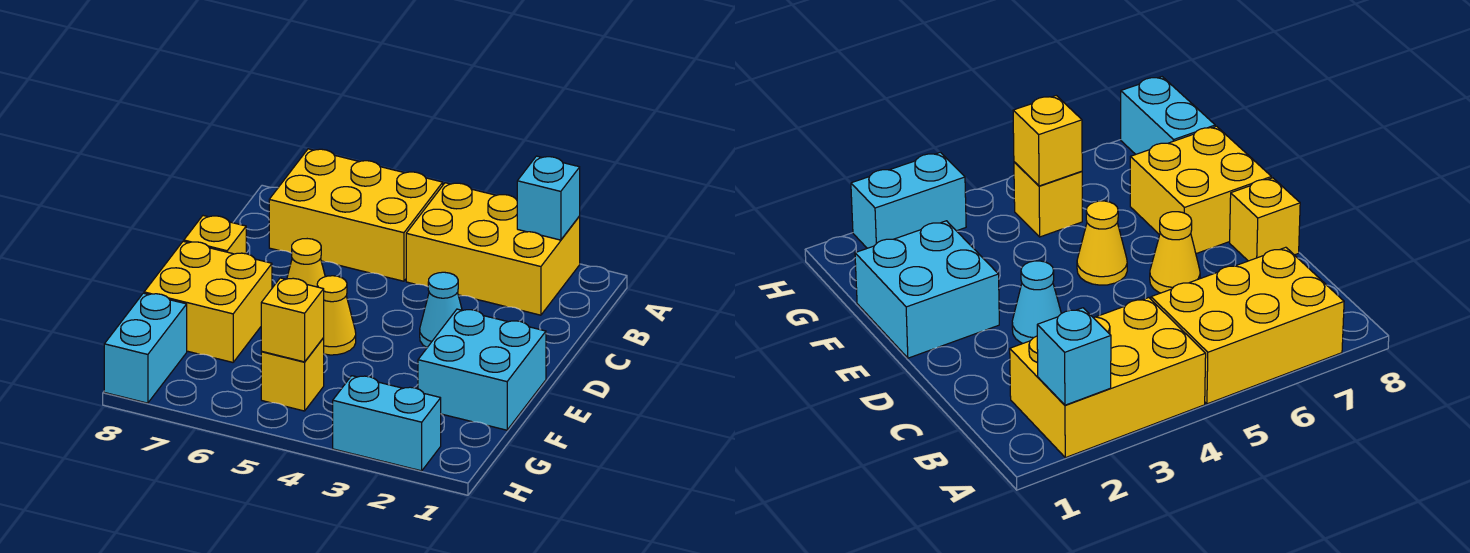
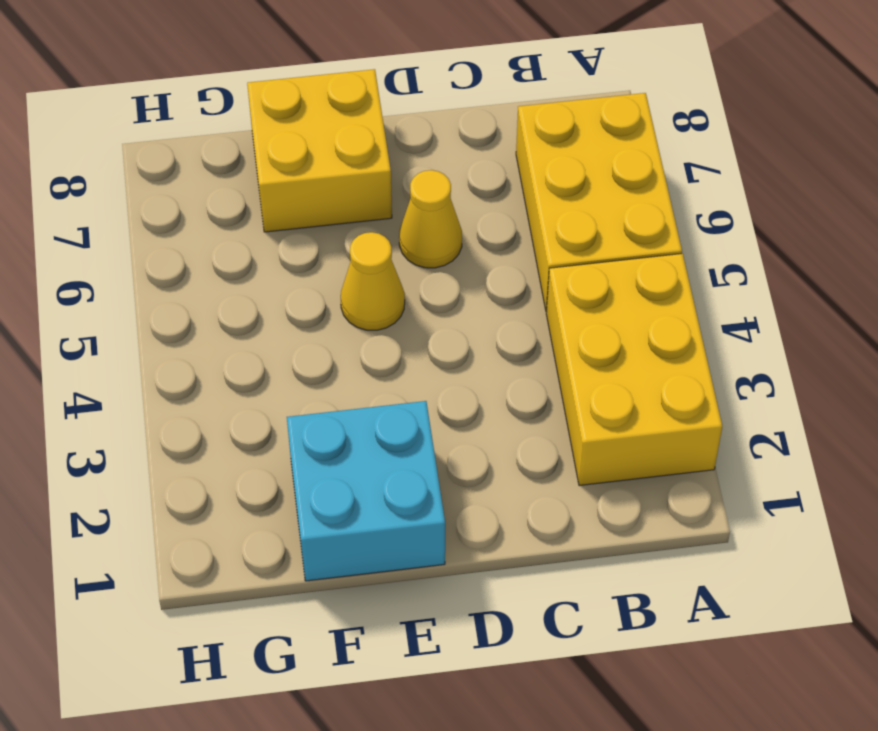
none -> cyan 1x1 cone [420,272,462,348]
none -> yellow 1x1 brick [184,216,246,254]
none -> yellow 1x1 brick [261,338,324,411]

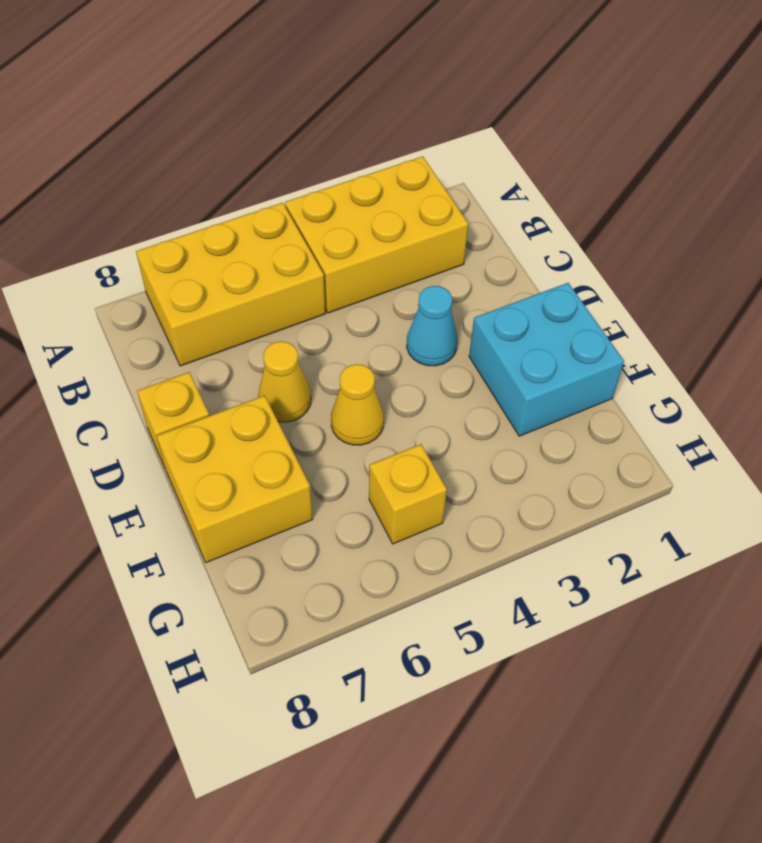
none -> cyan 1x2 brick [104,293,187,403]
none -> cyan 1x2 brick [333,376,441,471]
none -> cyan 1x1 brick [517,156,580,240]

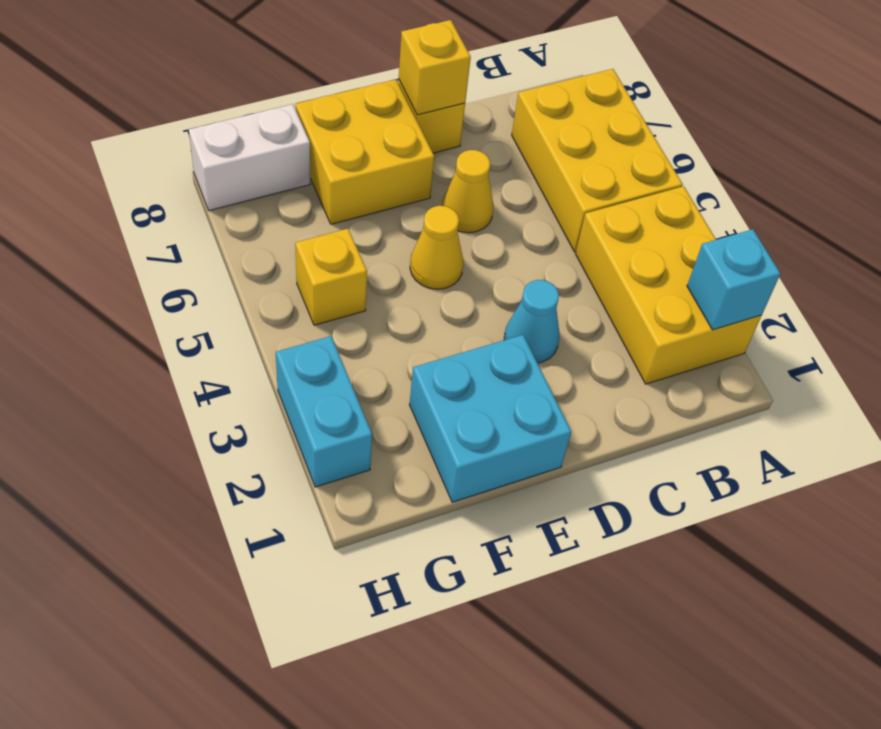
yellow 1x1 brick [399,20,471,115] -> yellow 1x1 brick moved to [261,278,324,362]
white 1x2 brick [189,104,310,211] -> cyan 1x2 brick [104,293,187,403]

